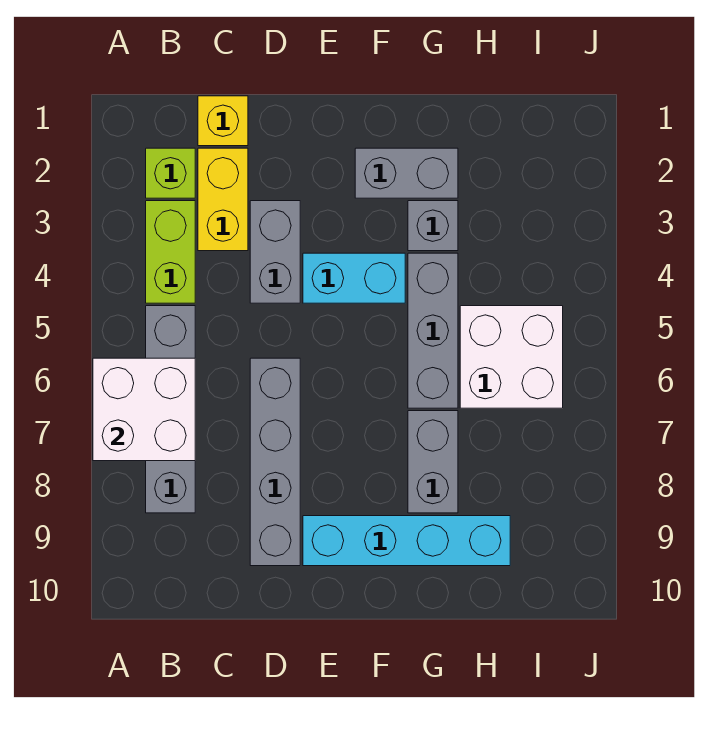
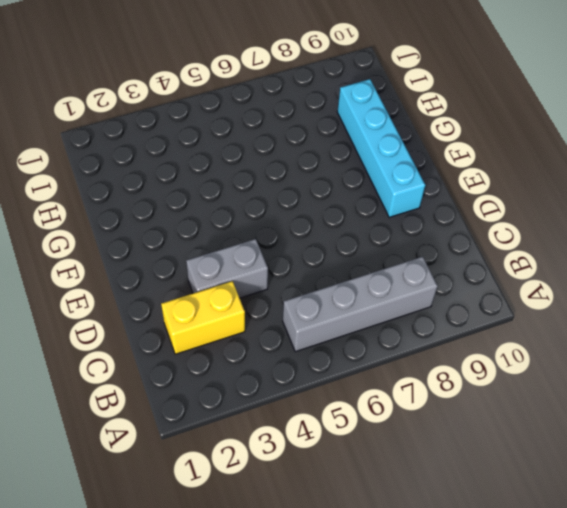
none -> lime 1x1 brick [146,148,195,198]
none -> lime 1x2 brick [146,201,195,303]
none -> yellow 1x1 brick [198,96,248,146]

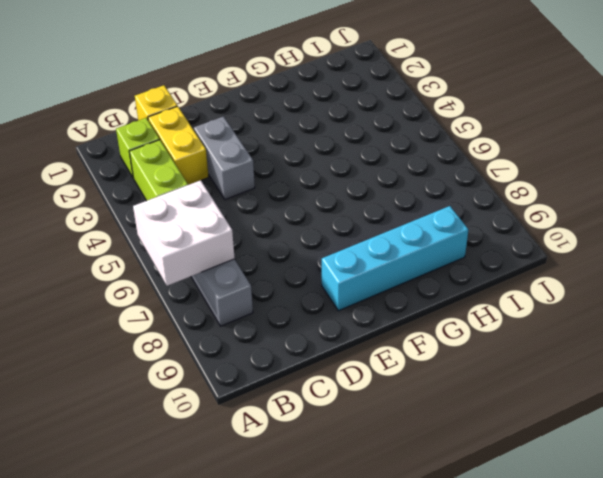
none -> grey 1x4 brick [250,358,300,566]
none -> cyan 1x2 brick [303,253,405,303]
none -> grey 1x2 brick [355,148,458,198]

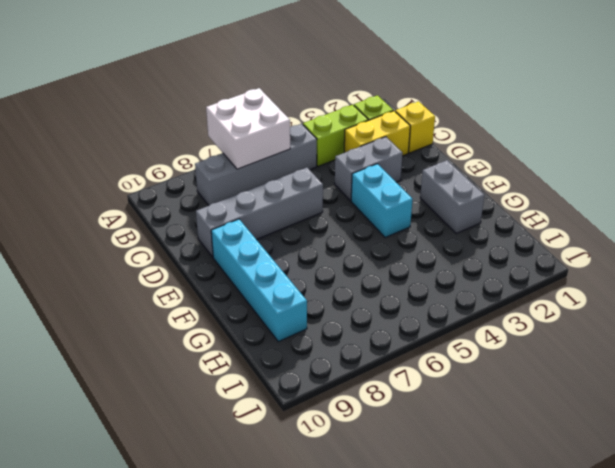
none -> grey 1x1 brick [408,201,458,251]
none -> grey 1x3 brick [408,253,458,408]
none -> grey 1x2 brick [408,411,458,513]

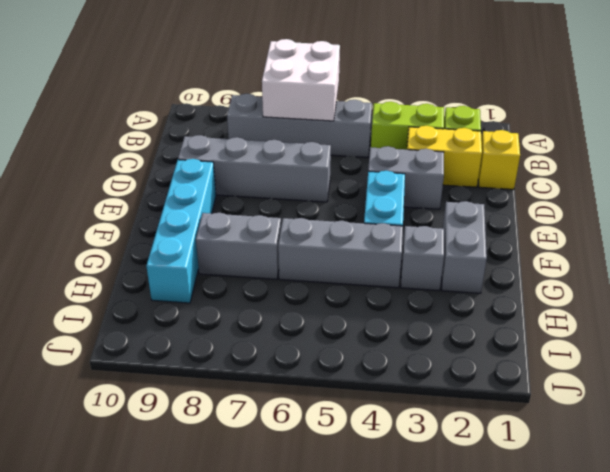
none -> white 2x2 brick [460,306,563,408]

